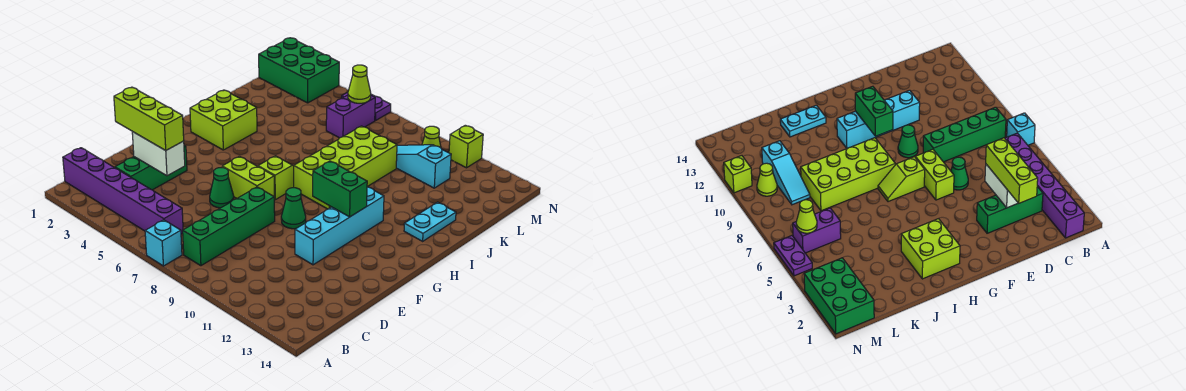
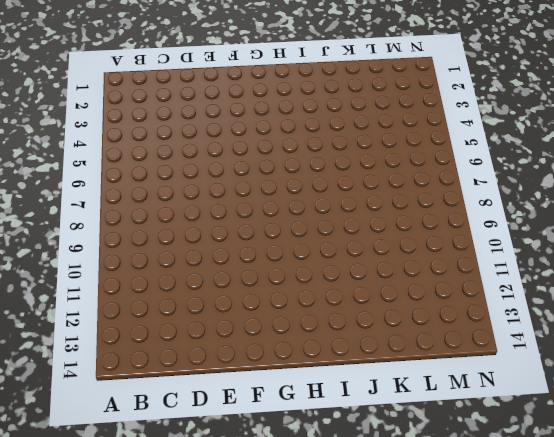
none -> cyan 1x1 brick [145,220,182,266]
none -> purple 1x6 brick [63,148,183,234]
none -> green 1x4 brick [183,187,275,266]

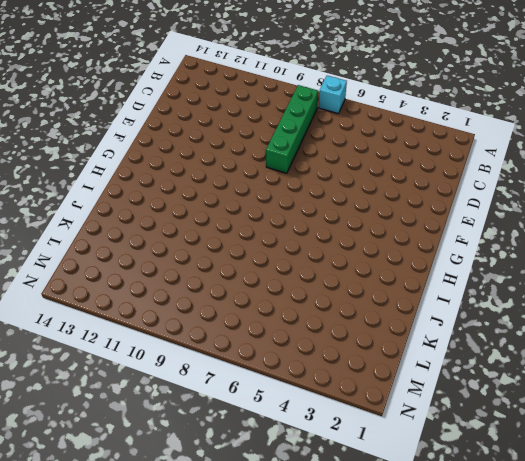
none -> purple 1x6 brick [63,148,183,234]
none -> green 1x3 brick [115,145,187,190]
none -> green 1x1 cone [210,168,234,208]

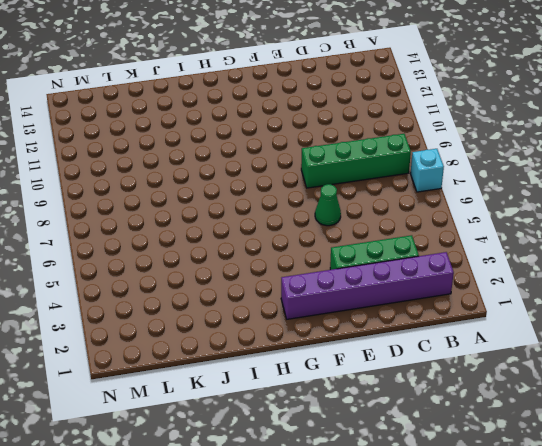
purple 1x6 brick [281,252,454,319] -> purple 1x6 brick turned to [63,148,183,234]
none -> cyan 1x4 brick [295,187,384,265]
none -> lime 1x2 brick [222,156,274,198]
none -> green 1x1 cone [281,188,306,229]

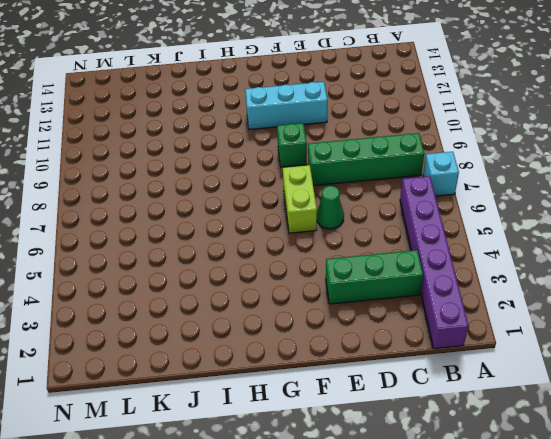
cyan 1x3 brick [245,82,327,130] -> cyan 1x4 brick [295,187,384,265]
green 1x1 brick [277,123,307,167] -> green 1x1 cone [281,188,306,229]
none -> lime 1x2 slope [258,156,294,200]
none -> lime 2x2 brick [190,90,257,150]
none -> lime 2x4 brick [294,126,397,209]

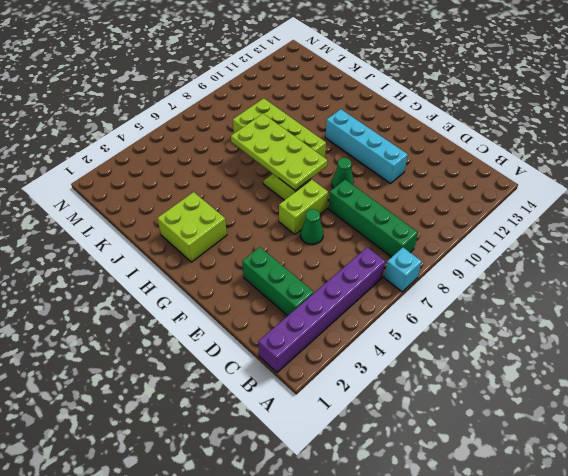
lime 2x4 plate [231,114,327,190] -> none
none -> cyan 1x2 plate [404,202,456,241]
none -> purple 1x2 brick [326,95,375,138]
none -> cyan 1x3 slope [396,145,451,188]

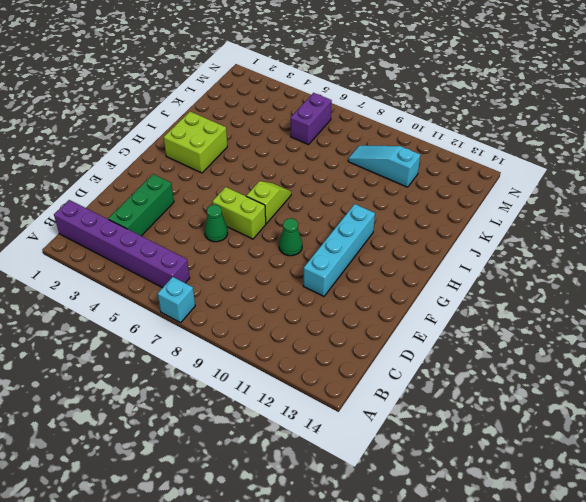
none -> green 1x4 brick [183,187,275,266]
none -> lime 2x4 brick [294,126,397,209]
none -> cyan 1x2 plate [404,202,456,241]

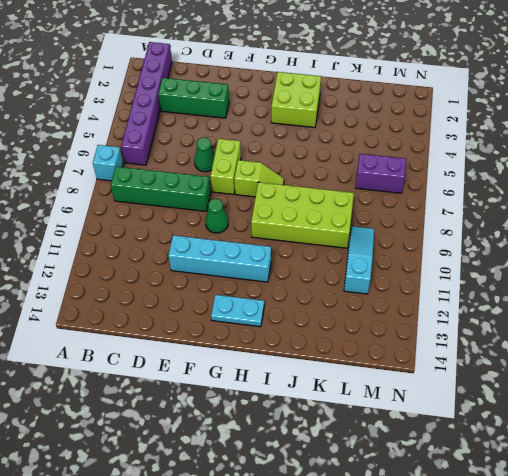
cyan 1x2 plate [211,295,264,327] -> cyan 1x2 plate moved to [404,202,456,241]
none -> green 2x3 brick [259,38,339,103]
none -> lime 1x1 cone [422,126,441,148]
none -> purple 1x2 plate [342,92,391,121]

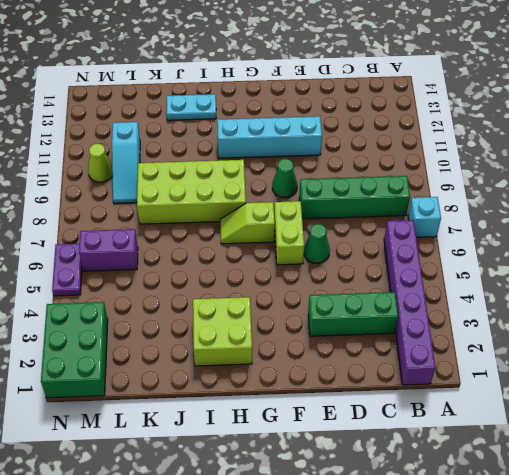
none -> lime 1x1 brick [449,125,483,168]
none -> white 1x2 brick [132,132,185,176]
none -> green 1x2 brick [313,161,367,217]

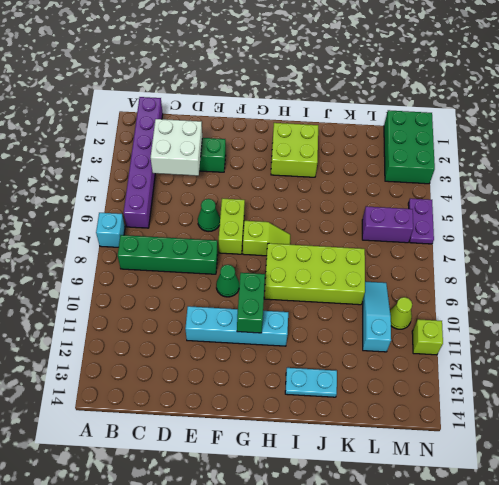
white 2x2 brick [151,119,202,176] -> white 1x2 brick [132,132,185,176]
none -> lime 1x1 cone [348,65,371,103]
none -> lime 1x3 brick [114,87,184,150]

